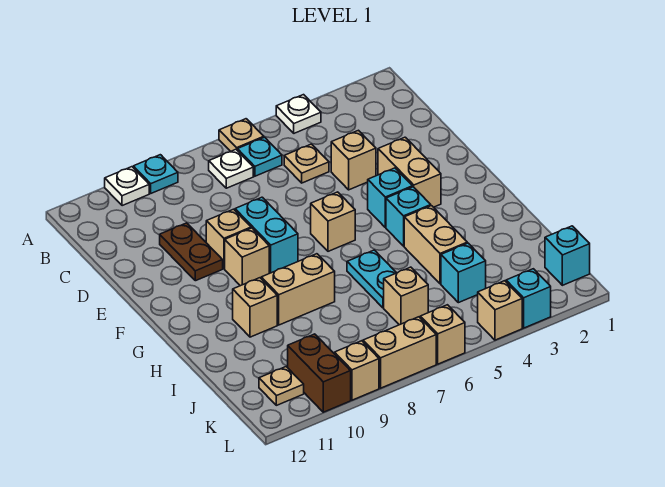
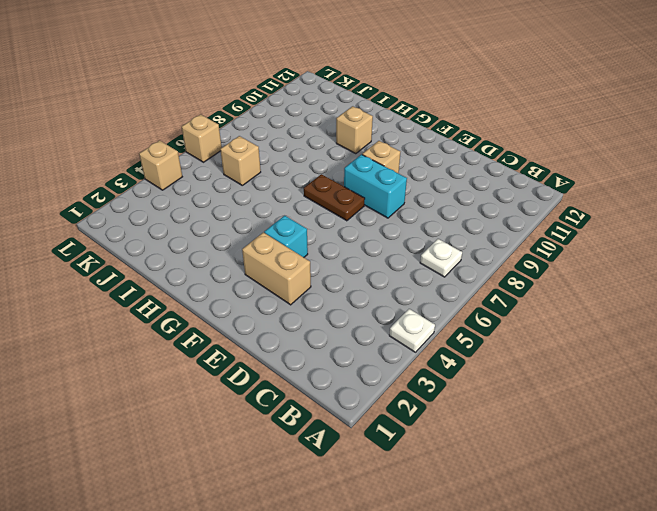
brown 1x2 plate [304,174,365,221] -> brown 1x2 plate moved to [160,223,223,281]
none -> tan 1x1 plate [219,119,264,152]
none -> cyan 1x1 plate [133,155,178,193]
none -> white 1x1 plate [105,167,149,206]
none -> cyan 1x1 plate [237,137,282,176]

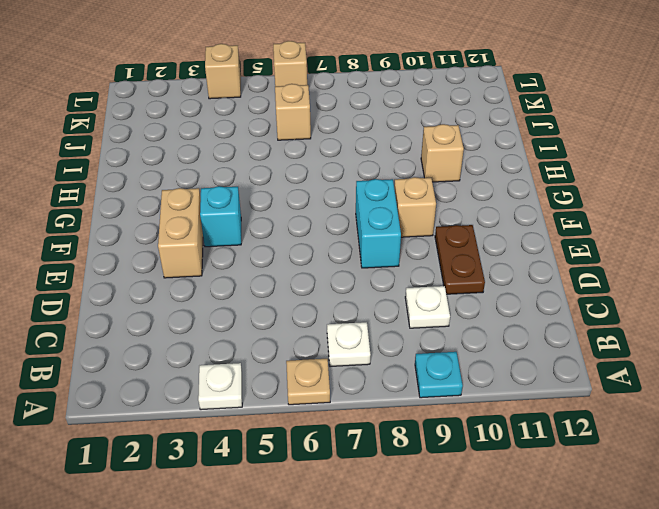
white 1x1 plate [405,286,450,328] -> white 1x1 plate moved to [105,167,149,206]
none -> cyan 1x1 plate [237,137,282,176]
none -> tan 1x1 plate [284,144,329,183]
none -> tan 1x1 brick [331,130,376,190]
none -> tan 1x1 brick [206,209,251,269]

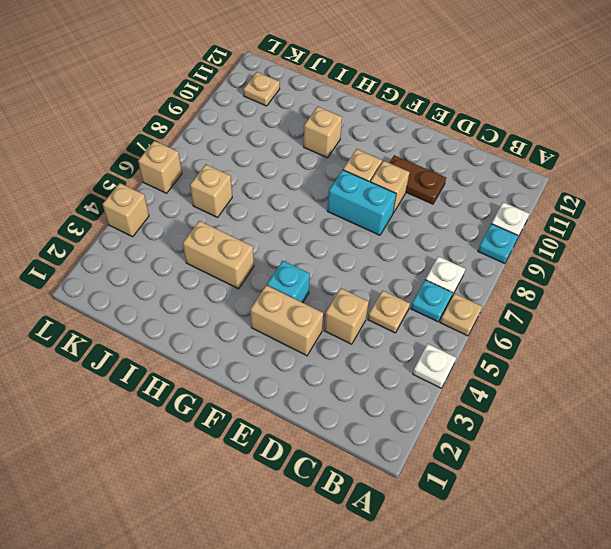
none -> tan 1x1 brick [311,192,355,251]
none -> cyan 1x1 brick [386,187,431,246]
none -> cyan 1x2 plate [347,250,396,308]
none -> tan 1x2 brick [261,254,335,325]

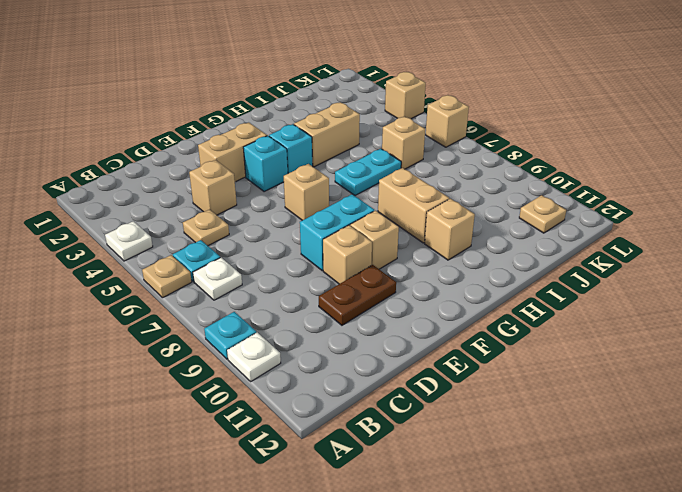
none -> cyan 1x1 brick [441,243,486,303]
none -> cyan 1x1 brick [545,226,590,285]
none -> brown 1x2 brick [288,334,351,412]
none -> cyan 1x1 brick [506,269,551,328]

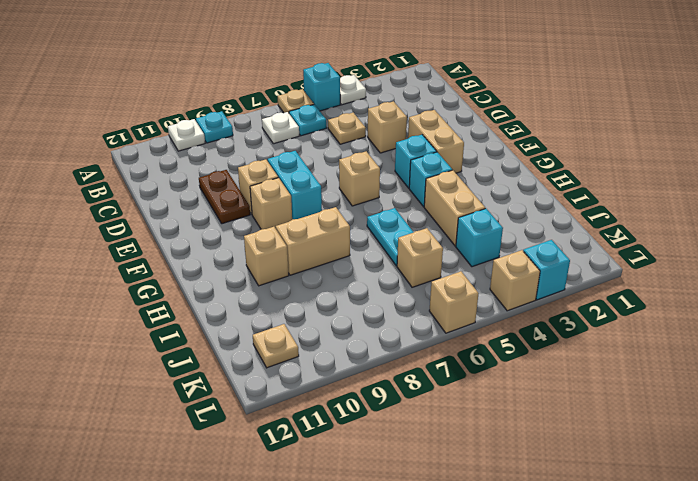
cyan 1x1 brick [303,63,340,111] -> cyan 1x1 brick moved to [545,226,590,285]
none -> brown 1x2 brick [288,334,351,412]
none -> tan 1x2 brick [363,317,436,388]
none -> tan 1x1 brick [335,341,379,400]

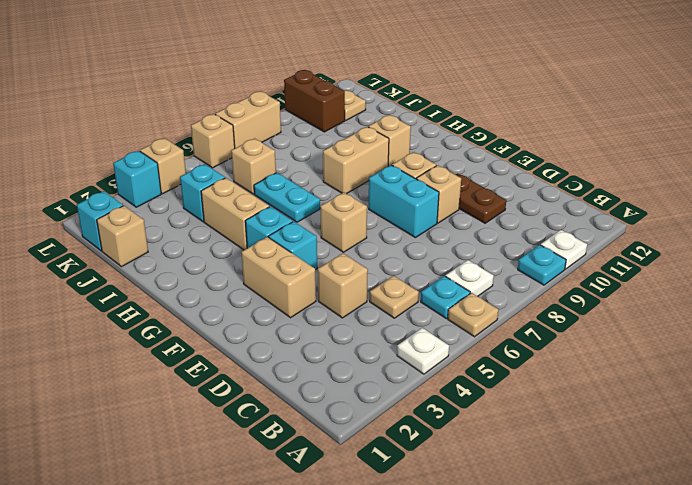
tan 1x1 brick [97,206,148,267] -> tan 1x1 brick moved to [335,341,379,400]

